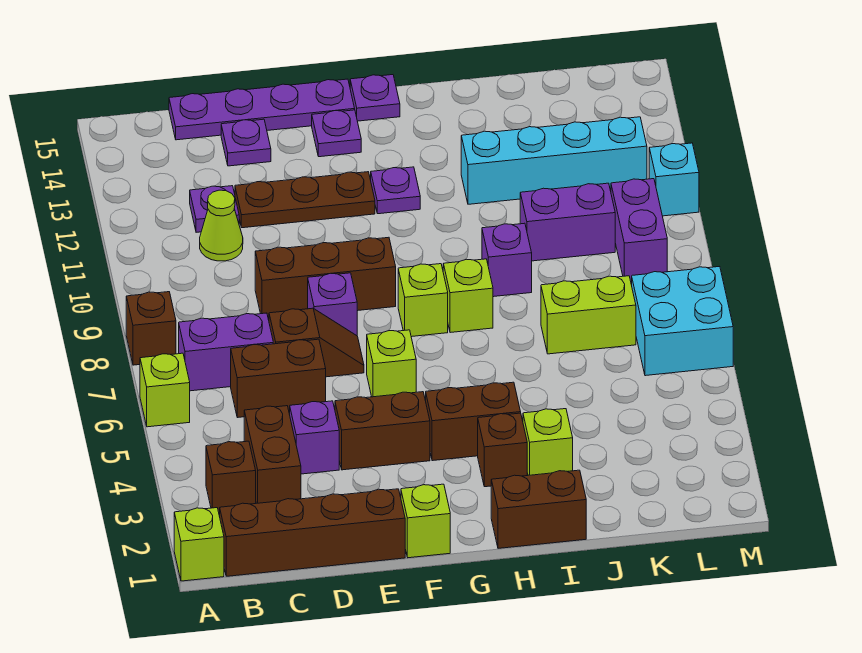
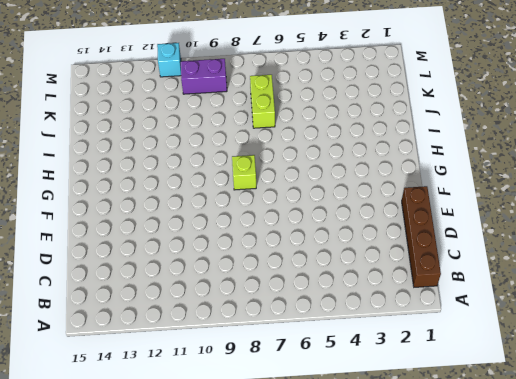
none -> lime 1x1 brick [174,508,224,581]
none -> lime 1x1 brick [140,353,190,427]
none -> brown 1x1 brick [126,292,176,365]
none -> brown 1x1 brick [206,441,256,514]

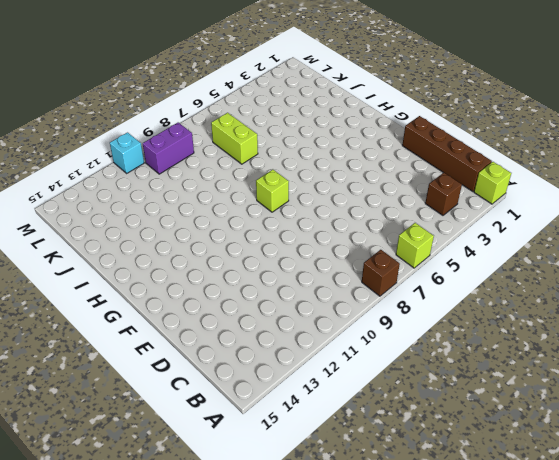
none -> purple 1x2 brick [179,313,273,391]
none -> brown 1x2 brick [244,406,301,503]
none -> brown 1x2 brick [231,339,326,418]
none -> lime 1x1 cone [200,190,243,261]

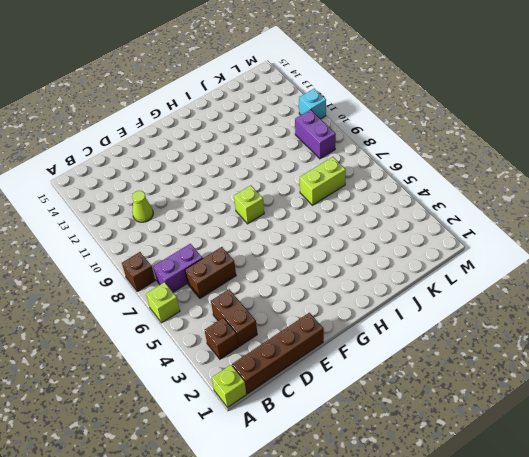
none -> purple 1x1 plate [190,186,239,232]
none -> purple 1x4 plate [169,79,355,140]
none -> purple 1x1 brick [290,401,339,474]
none -> brown 1x2 slope [269,308,364,377]

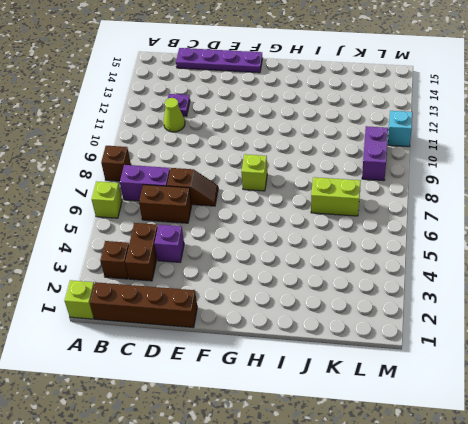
none -> brown 1x3 brick [255,237,396,320]
none -> brown 1x3 plate [235,172,375,228]
none -> purple 1x1 plate [221,119,271,166]
none -> brown 1x2 brick [335,392,430,470]

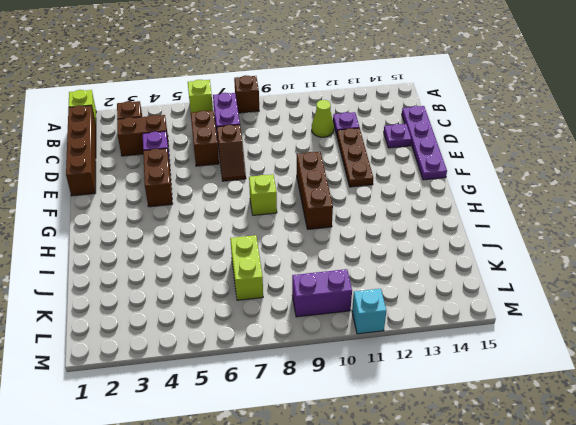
brown 1x3 brick [297,152,333,229] -> brown 1x3 brick moved to [255,237,396,320]
none -> purple 1x1 brick [308,273,357,336]
none -> lime 1x1 brick [401,484,450,558]
none -> lime 1x1 brick [367,330,416,397]
none -> purple 1x1 plate [312,110,361,157]

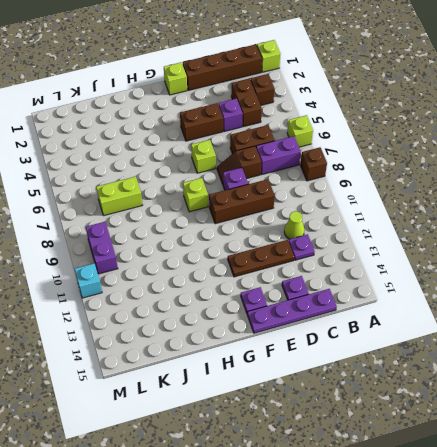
none -> brown 1x2 brick [426,382,521,461]
none -> purple 1x1 plate [371,167,420,214]
none -> purple 1x1 plate [350,75,400,121]
none -> brown 1x2 brick [491,470,586,548]

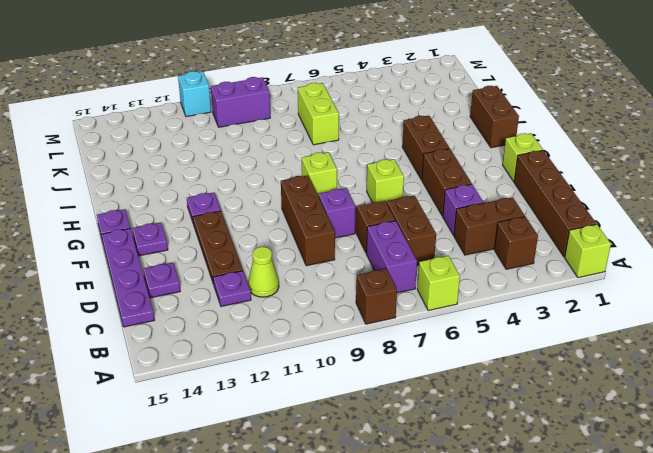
none -> brown 1x1 brick [478,413,527,487]
none -> lime 1x1 brick [443,259,493,333]
none -> lime 1x1 brick [523,409,573,475]
none -> purple 1x1 brick [482,223,532,297]

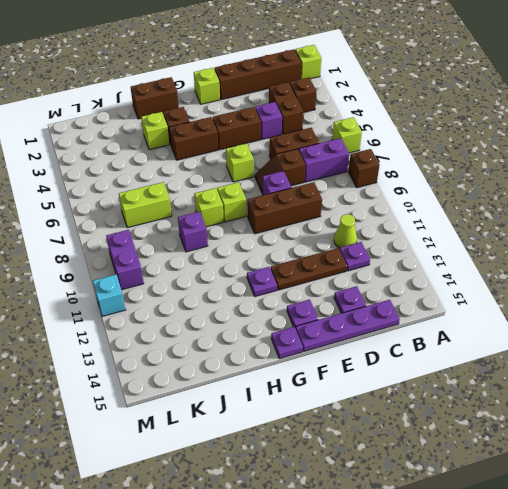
none -> cyan 1x4 brick [461,117,647,204]
none -> purple 1x2 brick [520,183,615,261]
none -> cyan 2x2 brick [632,266,733,376]

